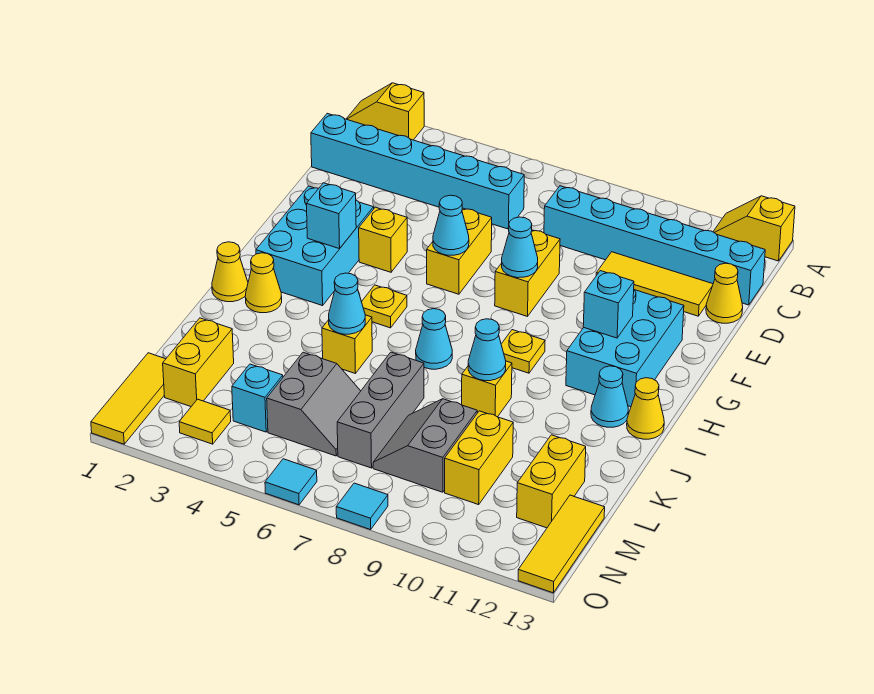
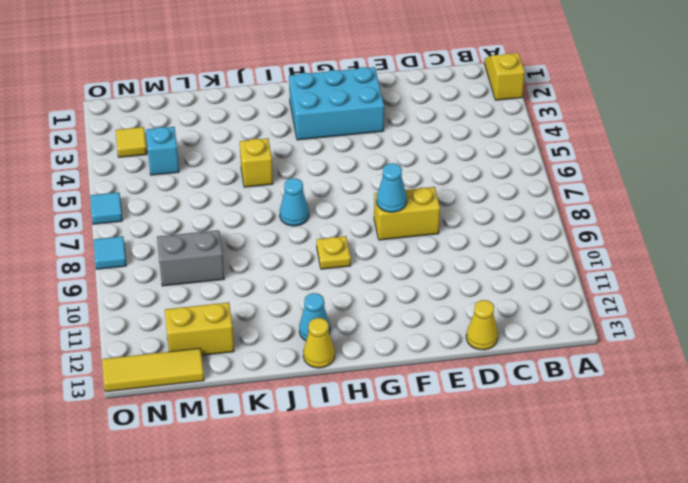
none -> yellow 1x2 slope [713,196,795,261]
none -> cyan 1x6 brick [311,113,524,229]
none -> cyan 1x6 brick [544,186,765,305]
none -> yellow 1x3 tile [596,252,713,316]

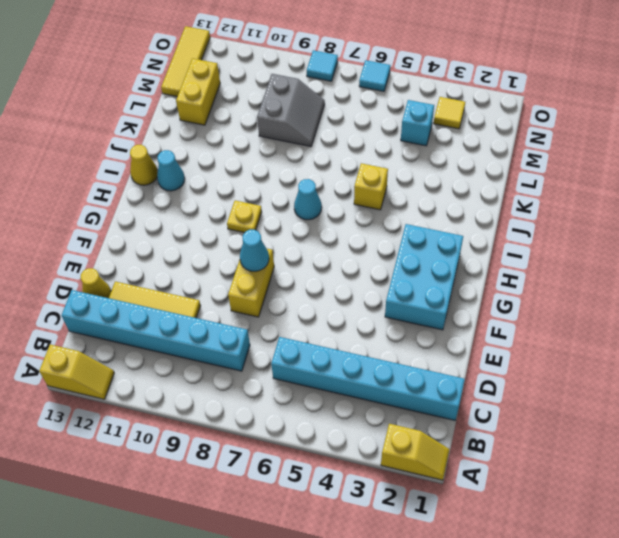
none -> yellow 1x2 brick [427,208,492,294]
none -> yellow 1x1 brick [359,207,407,272]
none -> cyan 2x3 brick [566,290,684,407]
none -> yellow 1x1 plate [362,285,407,328]

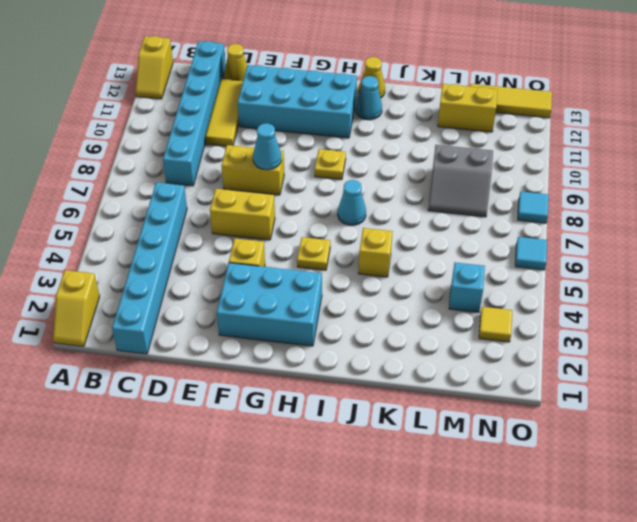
cyan 2x4 brick [238,65,357,138] -> cyan 2x3 brick [566,290,684,407]
none -> yellow 1x1 cone [212,242,248,302]
none -> yellow 1x1 cone [245,253,282,313]
none -> yellow 1x1 brick [462,361,512,417]
none -> grey 1x3 brick [337,352,424,468]

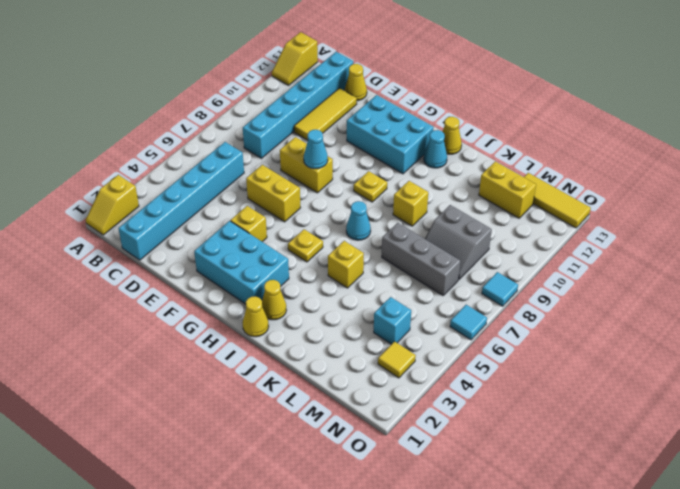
none -> yellow 1x2 brick [163,318,234,406]
none -> grey 2x2 slope [267,352,360,456]
none -> yellow 1x2 brick [445,411,513,505]
none -> yellow 1x3 tile [91,353,165,444]

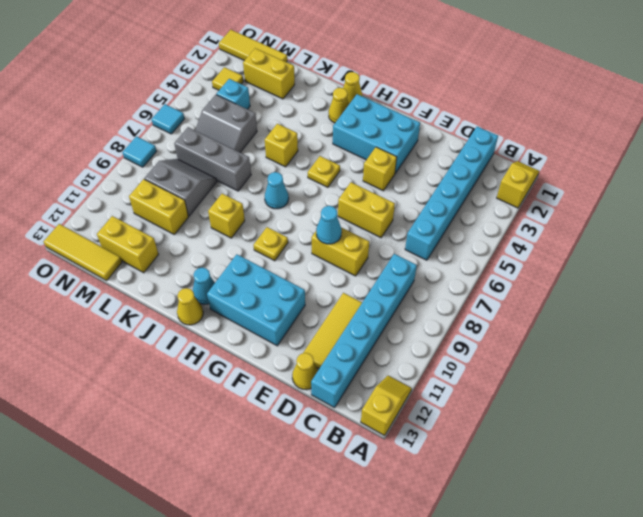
none -> cyan 1x1 cone [433,195,469,255]
none -> cyan 1x1 brick [307,183,356,249]
none -> cyan 1x1 brick [583,271,634,338]
none -> cyan 1x1 cone [329,273,365,334]

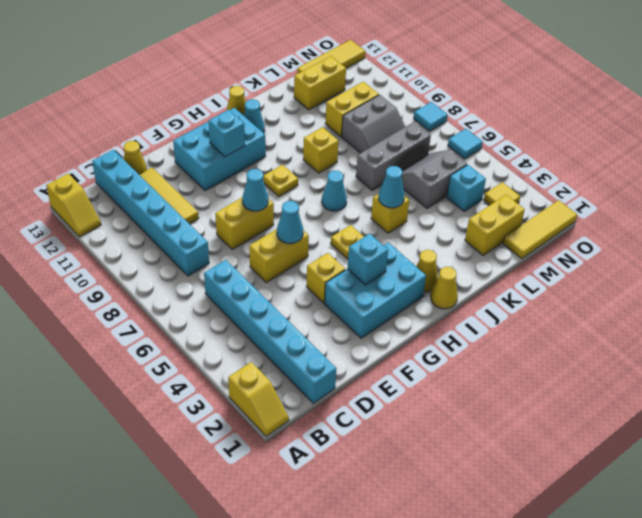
none -> cyan 1x1 cone [468,319,506,381]

